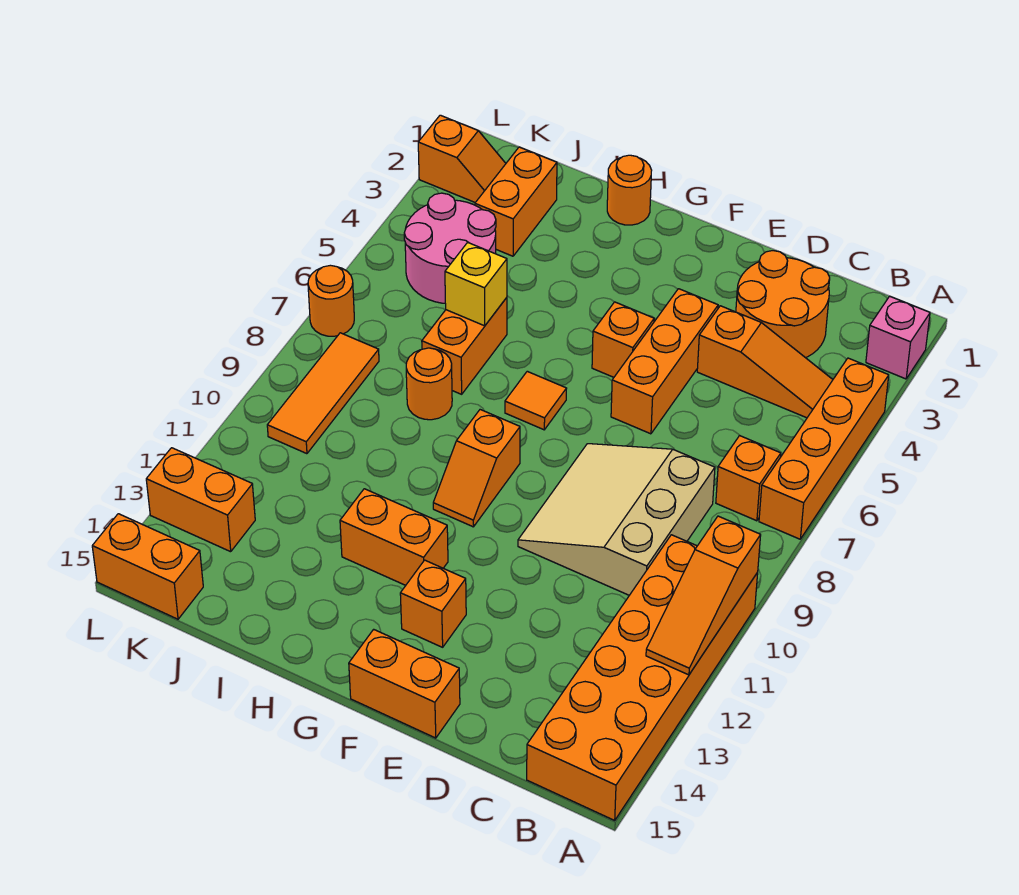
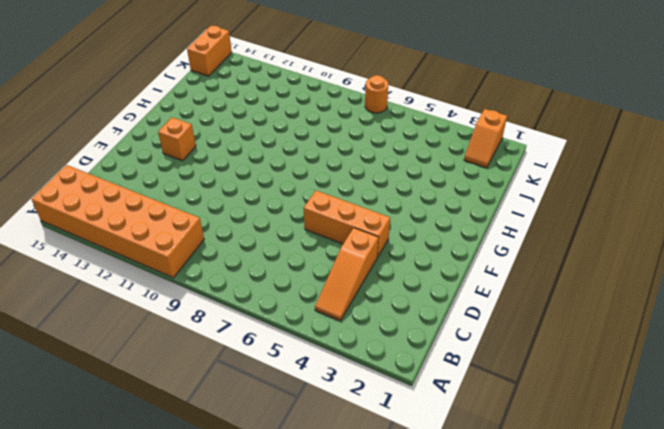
none -> pink 1x1 brick [866,296,930,379]
none -> orange 1x4 brick [759,358,889,539]
none -> orange 1x1 brick [716,436,781,521]

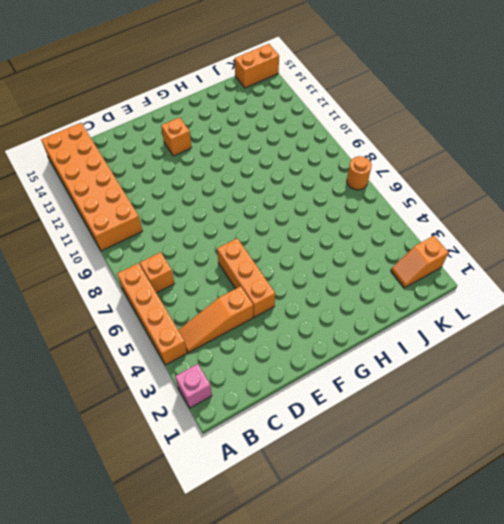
none -> orange 2x2 round brick [736,251,830,358]
none -> tan 3x3 slope [518,444,715,595]
none -> orange 1x2 brick [349,629,460,738]

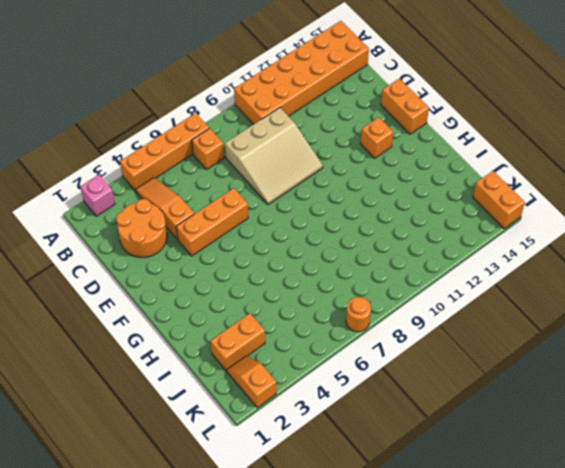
none -> orange 1x1 brick [592,302,654,377]
none -> orange 1x1 tile [505,371,567,430]
none -> orange 1x2 slope [433,410,520,527]

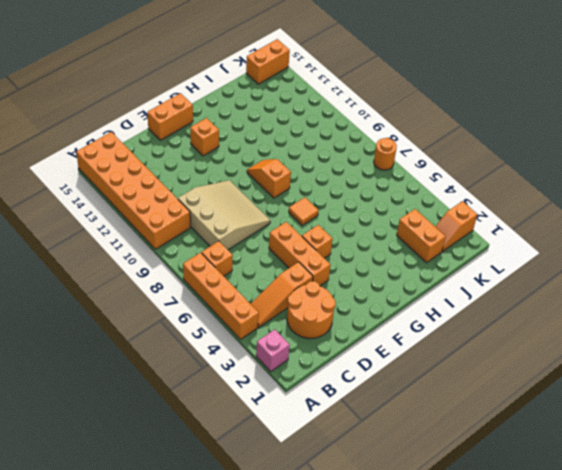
none -> orange 1x2 brick [340,489,448,585]
none -> orange 1x1 round brick [607,155,652,225]
none -> orange 1x2 brick [422,298,507,394]

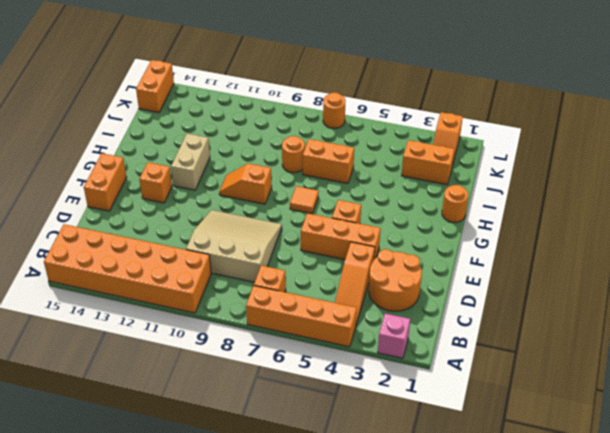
tan 1x2 brick [171,134,210,190] -> orange 1x2 brick [340,489,448,585]
none -> pink 2x2 round brick [404,193,496,303]
none -> orange 1x3 tile [267,333,379,454]
none -> orange 1x2 brick [146,448,255,552]

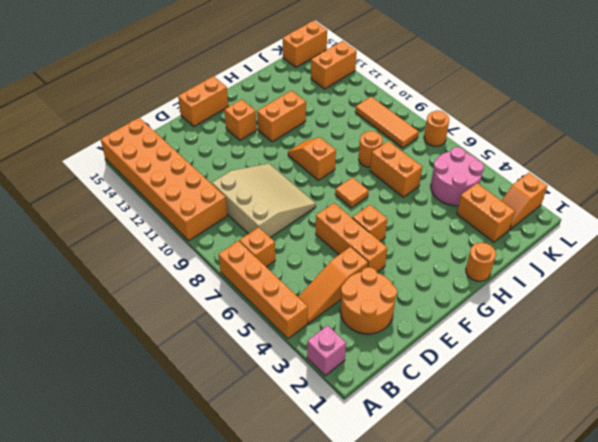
none -> orange 1x3 slope [646,516,761,675]
none -> yellow 1x1 brick [445,242,507,326]

